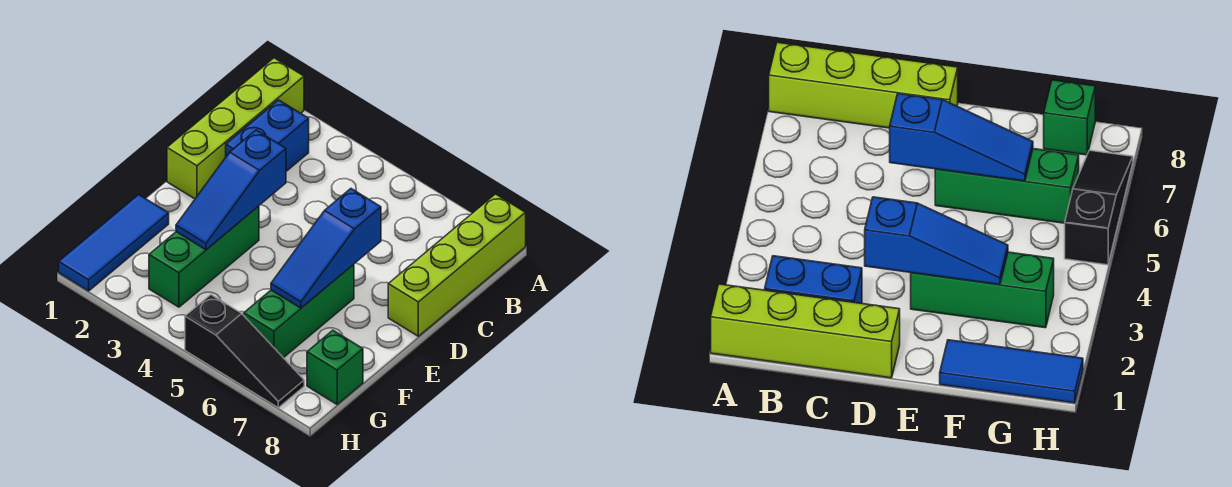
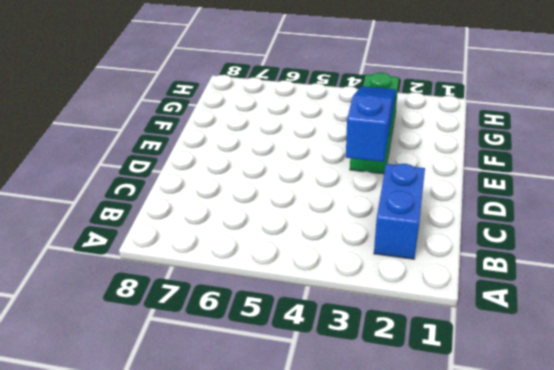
none -> lime 1x4 brick [167,58,304,199]
none -> lime 1x4 brick [388,194,526,336]

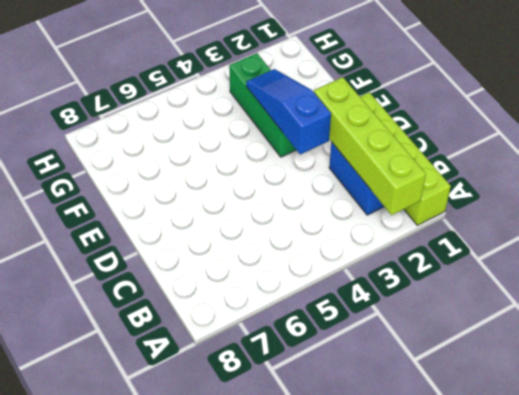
lime 1x4 brick [314,77,426,215] -> lime 1x4 brick moved to [388,194,526,336]
none -> green 1x3 brick [244,264,354,358]
none -> blue 1x3 tile [59,195,169,291]

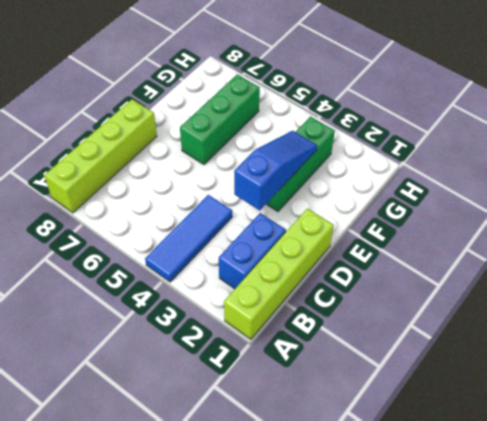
blue 1x3 tile [145,195,232,282] -> blue 1x3 tile moved to [59,195,169,291]
none -> green 1x1 brick [307,330,363,404]
none -> black 1x3 slope [185,295,304,408]

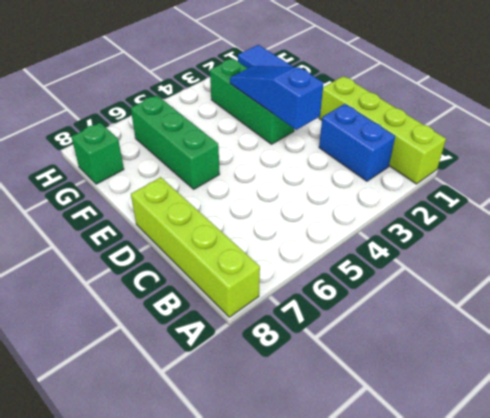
none -> black 1x3 slope [185,295,304,408]
none -> blue 1x3 slope [271,189,381,308]

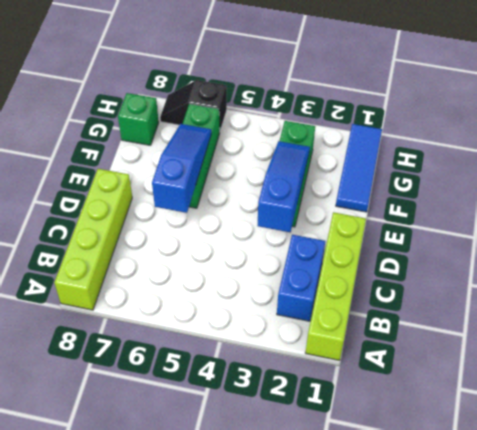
black 1x2 slope [160,80,227,131] -> black 1x3 slope [185,295,304,408]

